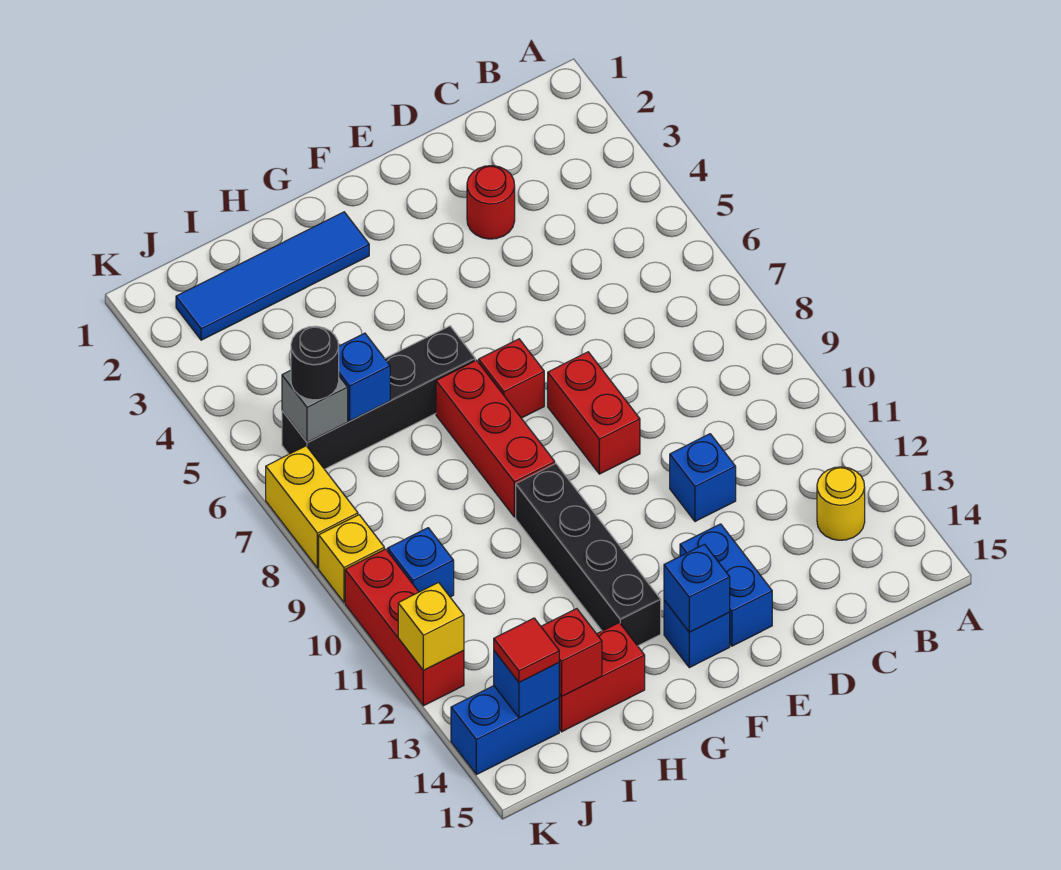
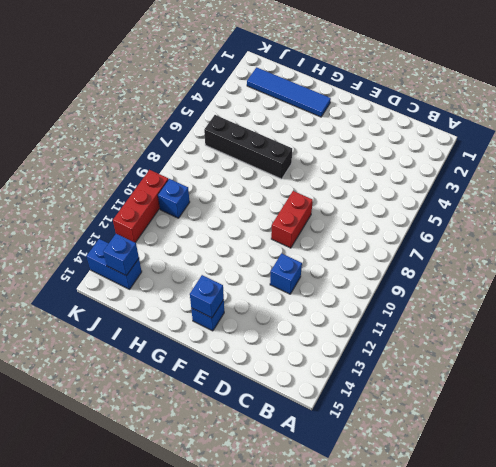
none -> yellow 1x1 round brick [817,467,865,540]
none -> red 1x1 round brick [467,166,515,239]
none -> blue 1x2 brick [680,524,772,646]

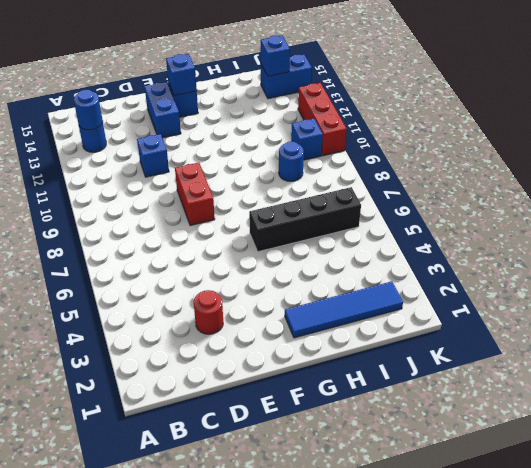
blue 1x1 round brick [79,122,106,152] -> yellow 1x1 round brick [817,467,865,540]
blue 1x1 round brick [74,89,103,130] -> none
blue 1x1 round brick [279,141,304,181] -> none
none -> red 1x1 brick [479,339,544,418]
none -> red 1x3 brick [436,360,555,517]
none -> black 1x4 brick [516,464,661,646]

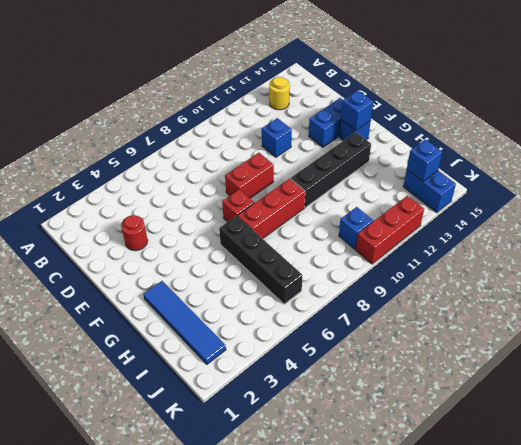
none -> red 1x2 brick [559,623,645,732]
none -> yellow 1x2 brick [266,446,358,568]
none -> yellow 1x1 brick [319,515,384,602]

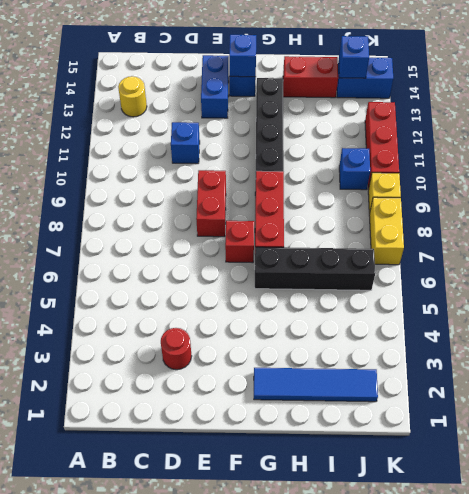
none -> blue 1x1 brick [339,333,390,421]
none -> red 1x1 brick [541,609,602,696]
none -> grey 1x1 brick [282,370,348,443]

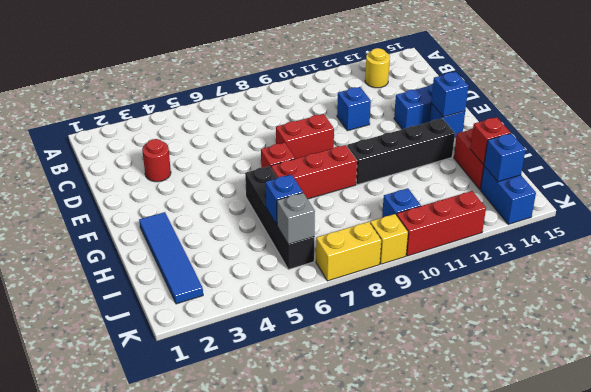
none -> yellow 1x1 brick [398,582,464,670]
none -> black 1x1 round brick [291,326,339,400]
none -> red 1x1 tile [494,618,559,682]

